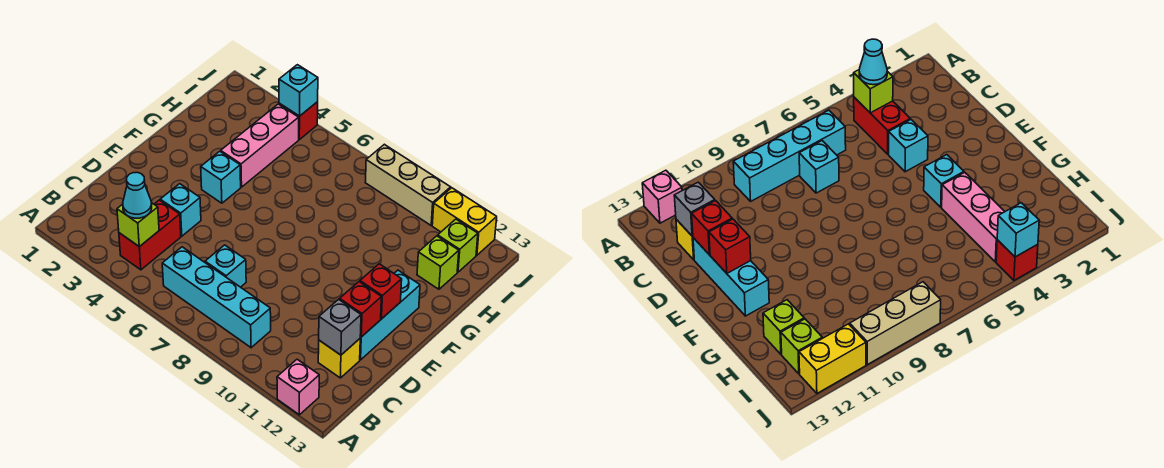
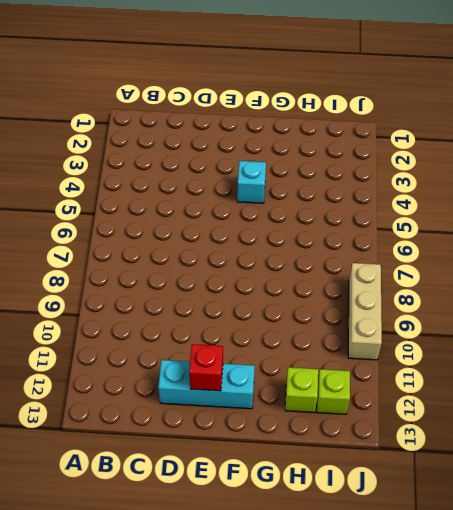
none -> pink 1x1 brick [277,359,319,415]
none -> red 1x2 brick [119,200,181,270]
none -> cyan 1x4 brick [162,247,271,348]

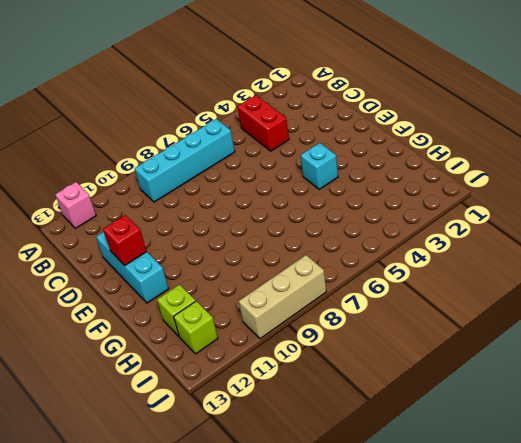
none -> cyan 1x1 brick [205,245,246,287]
none -> yellow 1x1 brick [318,339,360,378]
none -> cyan 1x1 brick [160,184,201,236]

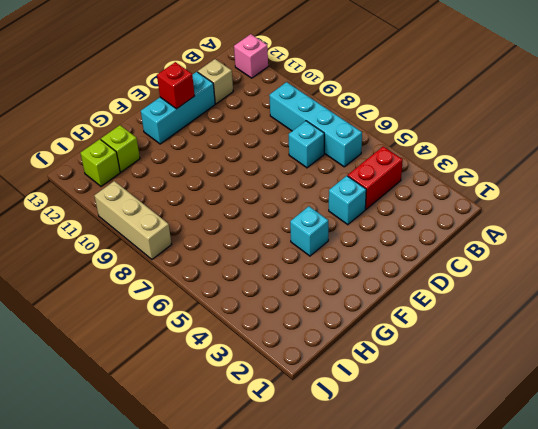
tan 1x1 brick [198,59,233,104] -> yellow 1x1 brick [318,339,360,378]
none -> pink 1x3 brick [221,104,299,187]
none -> red 1x1 brick [279,102,318,140]
none -> yellow 1x2 brick [432,188,497,255]

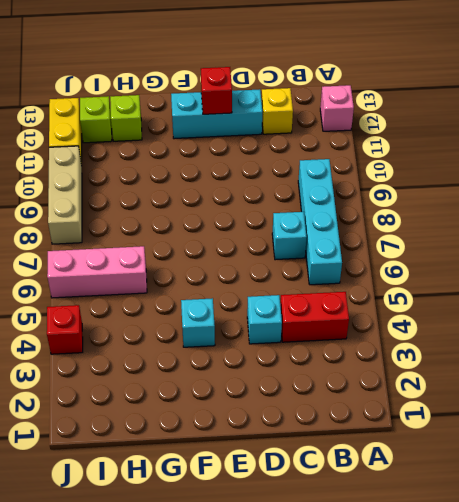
pink 1x3 brick [47,246,147,298] -> pink 1x3 brick moved to [221,104,299,187]
none -> lime 1x1 brick [117,203,159,247]
none -> grey 1x1 brick [319,299,361,355]
none -> red 1x1 brick [340,282,381,337]

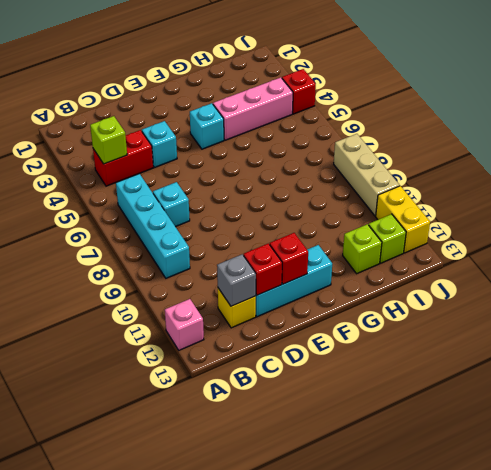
none -> cyan 1x1 brick [279,65,318,116]
none -> cyan 1x1 cone [123,172,152,218]

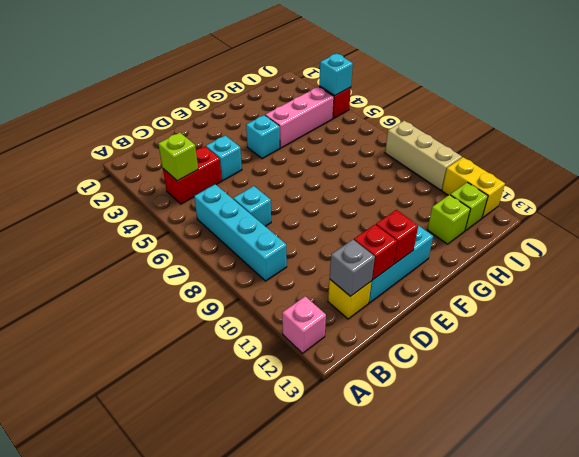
none -> cyan 1x1 cone [123,172,152,218]

